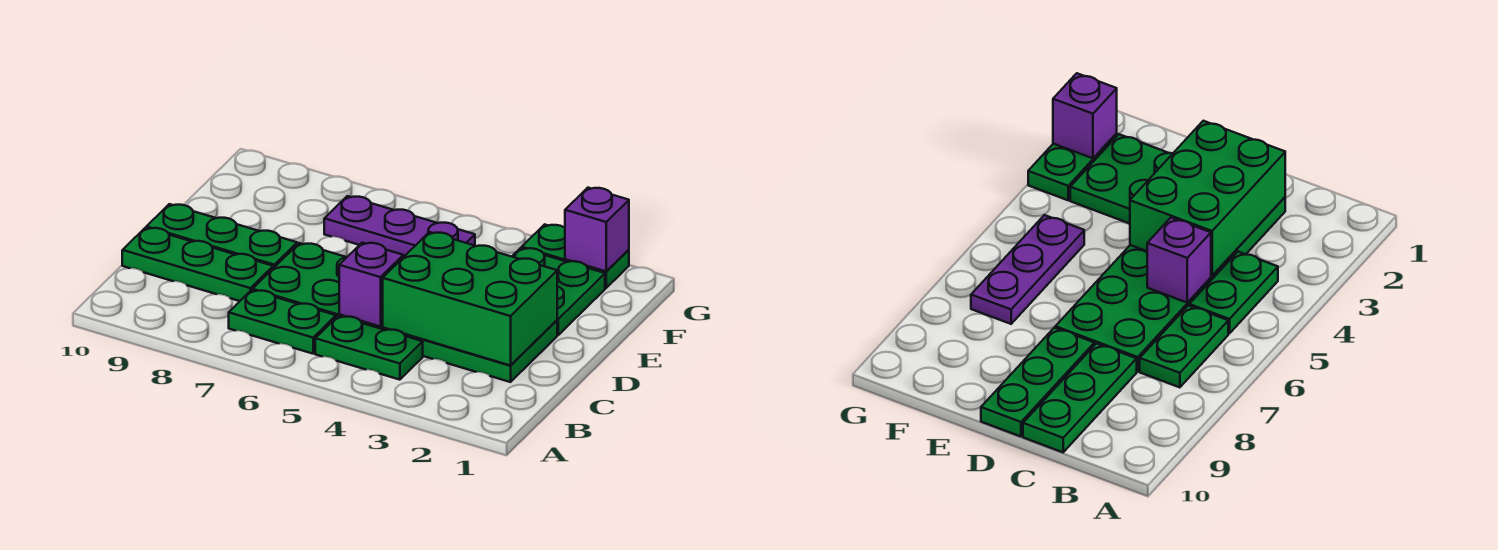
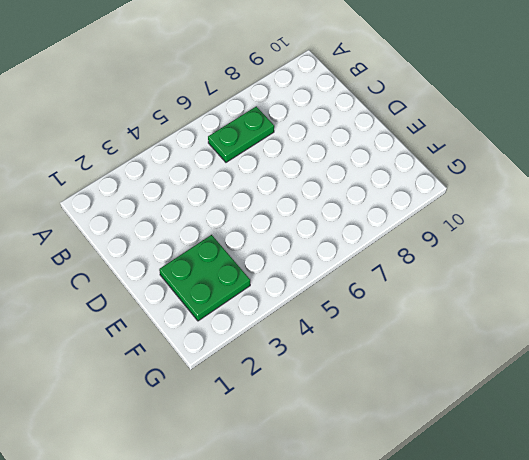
none -> green 1x2 plate [315,316,423,380]
none -> green 2x6 plate [253,243,557,382]

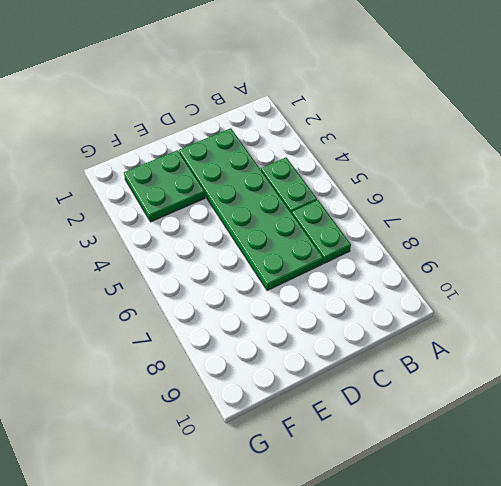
none -> green 1x3 plate [122,228,273,301]
none -> green 1x3 plate [146,204,297,268]

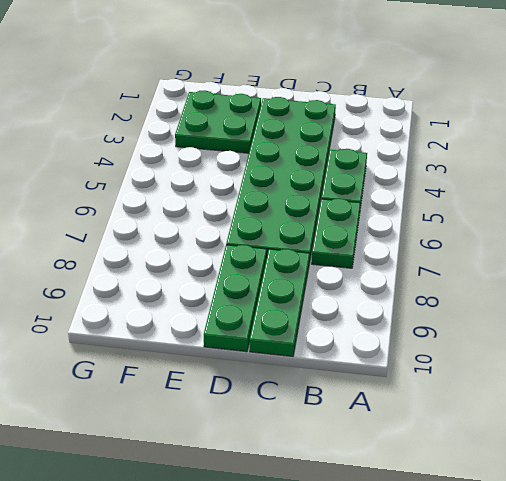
none -> purple 1x3 plate [324,196,475,257]
none -> green 1x2 plate [522,224,629,288]

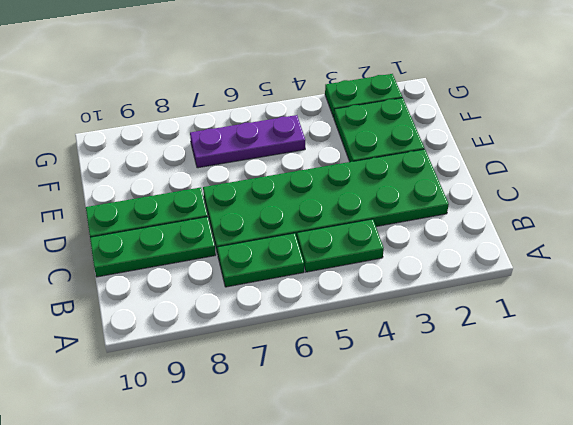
none -> green 2x3 brick [383,232,557,365]
none -> purple 1x1 brick [339,243,403,327]

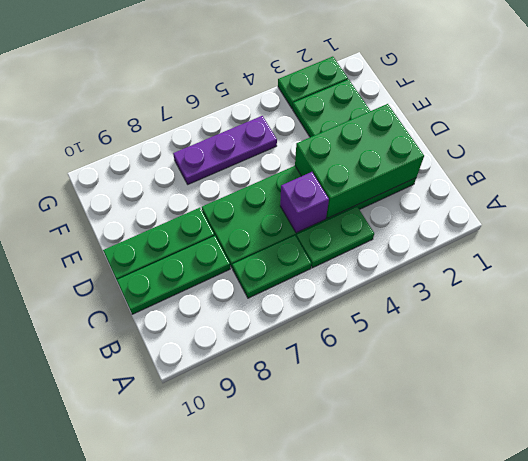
none -> purple 1x1 brick [565,188,629,271]

